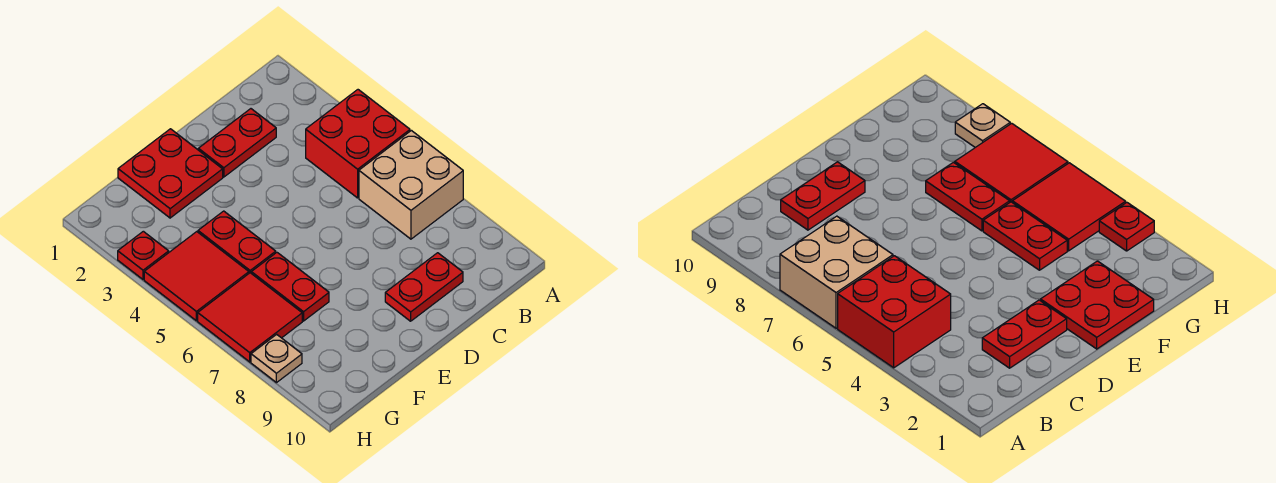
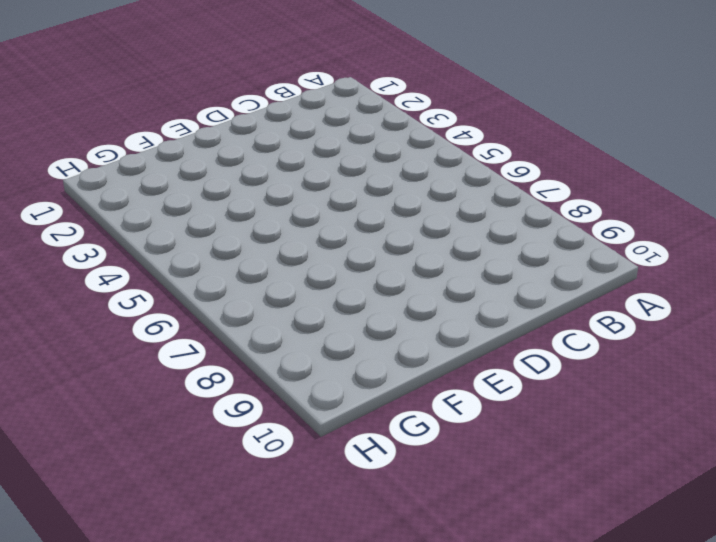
none -> red 2x2 brick [306,90,410,198]
none -> tan 2x2 brick [359,131,463,239]

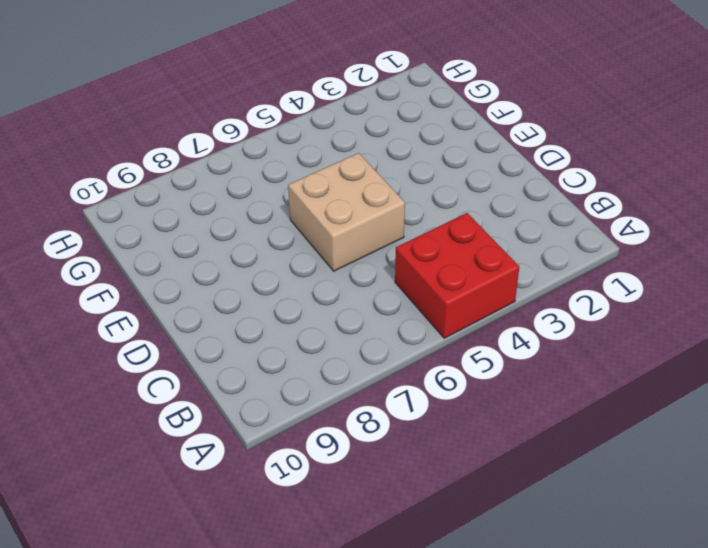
tan 2x2 brick [288,153,405,271] -> tan 2x2 brick moved to [359,131,463,239]
none -> red 1x2 plate [198,109,276,177]
none -> red 1x2 plate [385,253,463,321]

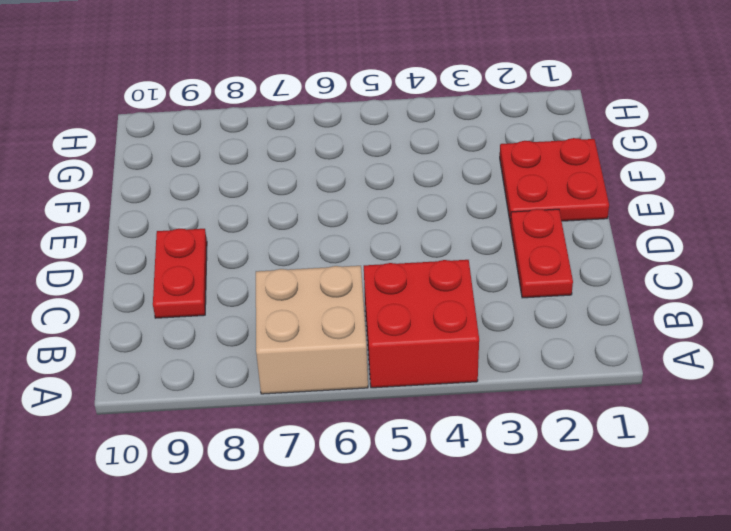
none -> red 1x2 plate [198,211,276,273]
none -> red 1x2 plate [251,253,329,321]

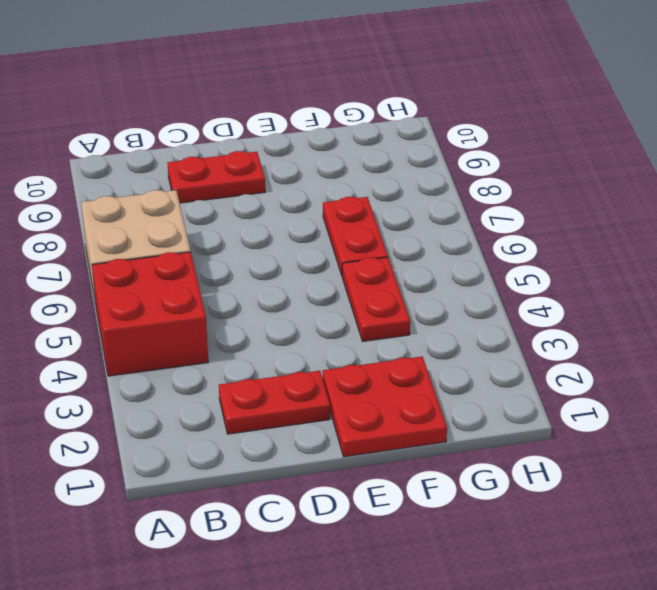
none -> red 2x2 tile [144,232,249,321]
none -> red 2x2 tile [198,273,302,362]

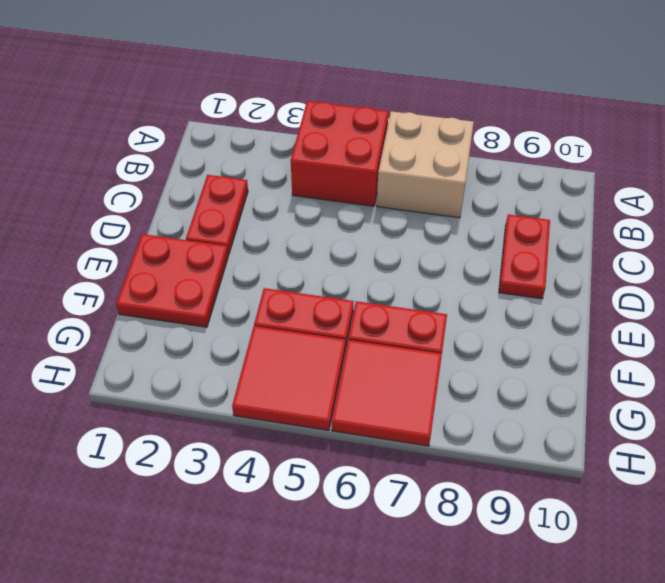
none -> red 1x1 plate [118,231,169,279]
none -> tan 1x1 plate [251,334,302,383]

